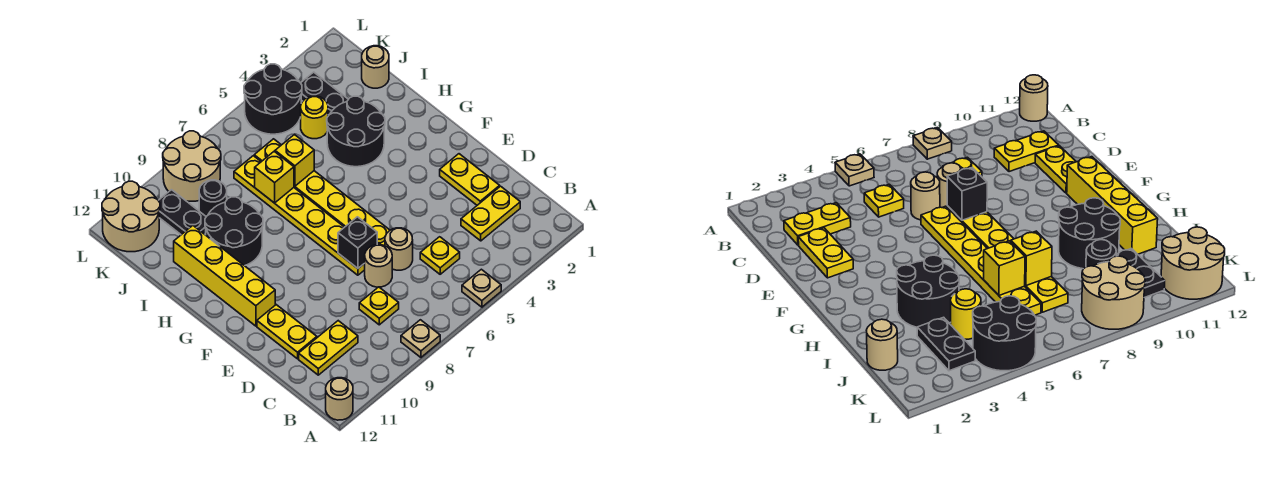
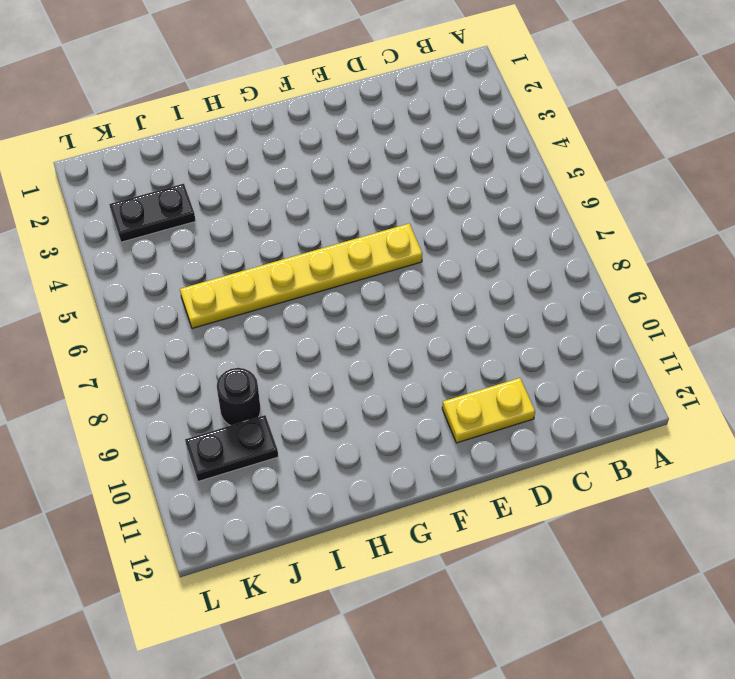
none -> tan 1x1 plate [462,269,501,307]
none -> tan 1x1 plate [401,320,440,357]
none -> tan 1x1 round brick [326,378,353,420]

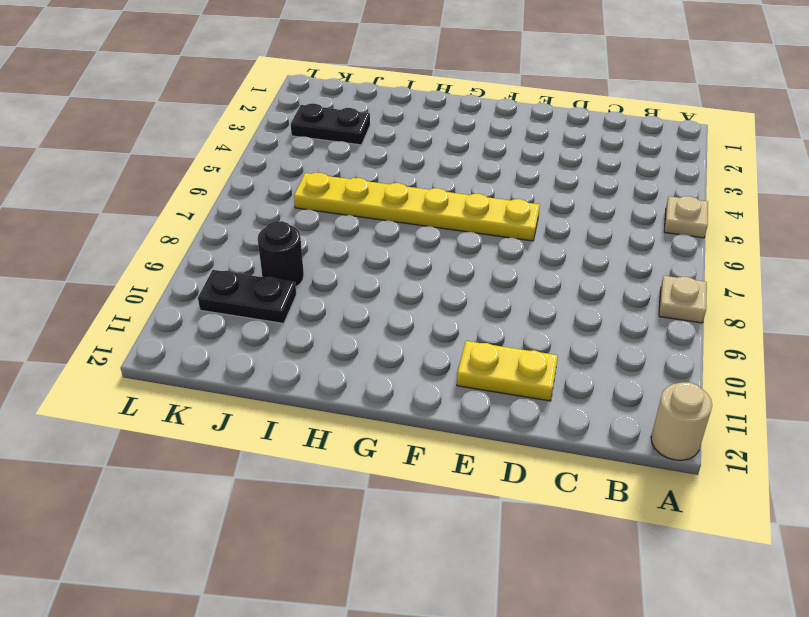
none -> yellow 1x2 plate [461,186,520,241]
none -> yellow 1x1 plate [420,237,460,274]
none -> yellow 1x1 plate [359,287,399,325]

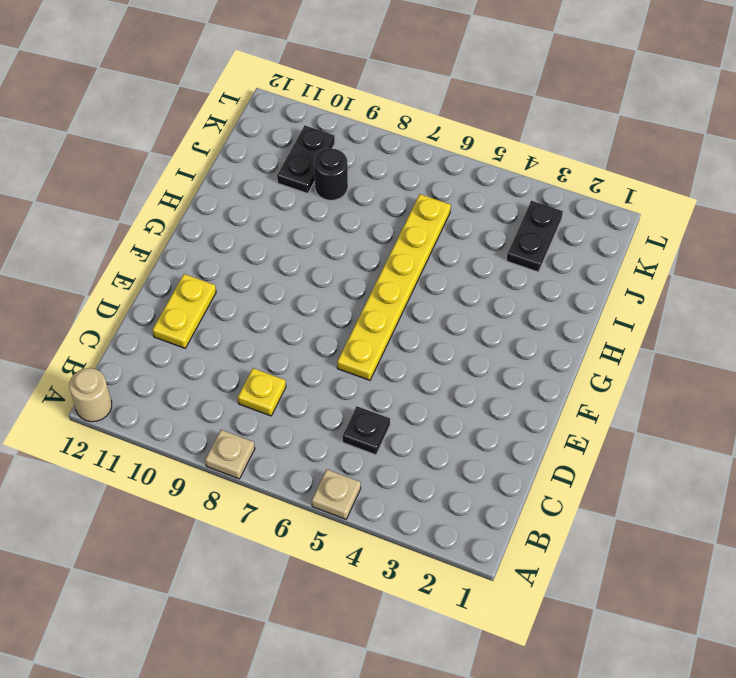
black 1x1 plate [342,406,390,455] -> yellow 1x1 plate [420,237,460,274]
none -> yellow 1x2 plate [461,186,520,241]
none -> yellow 1x2 plate [299,321,358,375]
none -> yellow 1x2 plate [440,154,500,205]

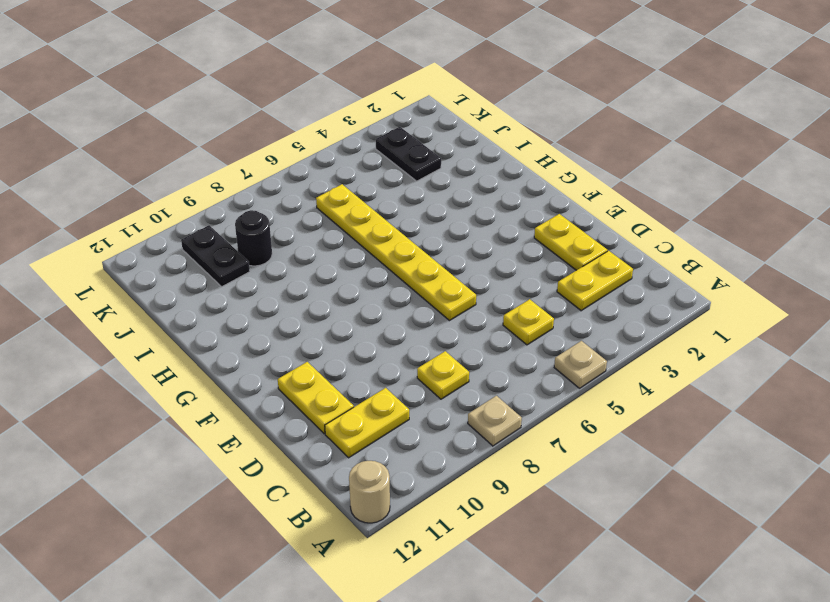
none -> tan 1x1 round brick [385,228,413,270]
none -> tan 1x1 round brick [365,245,392,287]
none -> yellow 1x6 plate [234,156,365,275]

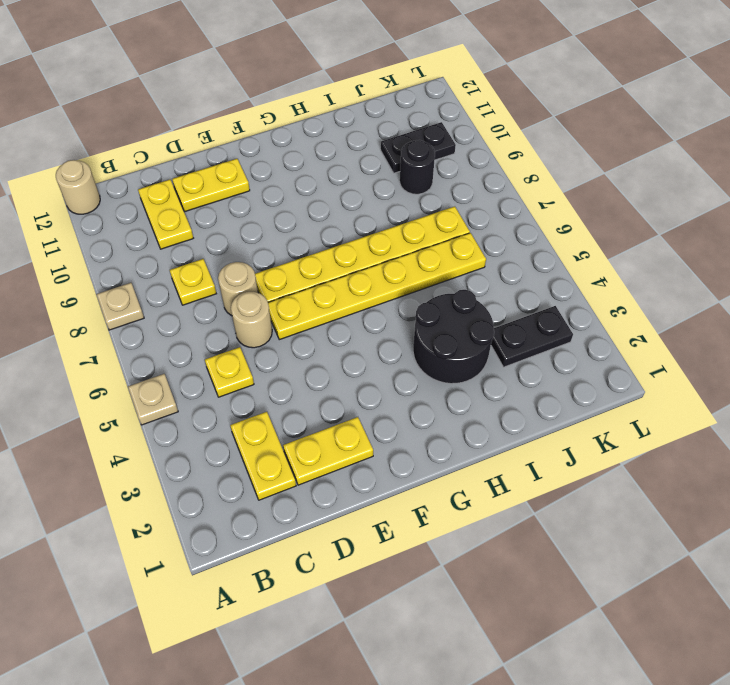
none -> yellow 1x4 brick [174,226,275,326]
none -> black 2x2 round brick [205,197,263,266]
none -> tan 1x1 round brick [362,46,389,88]

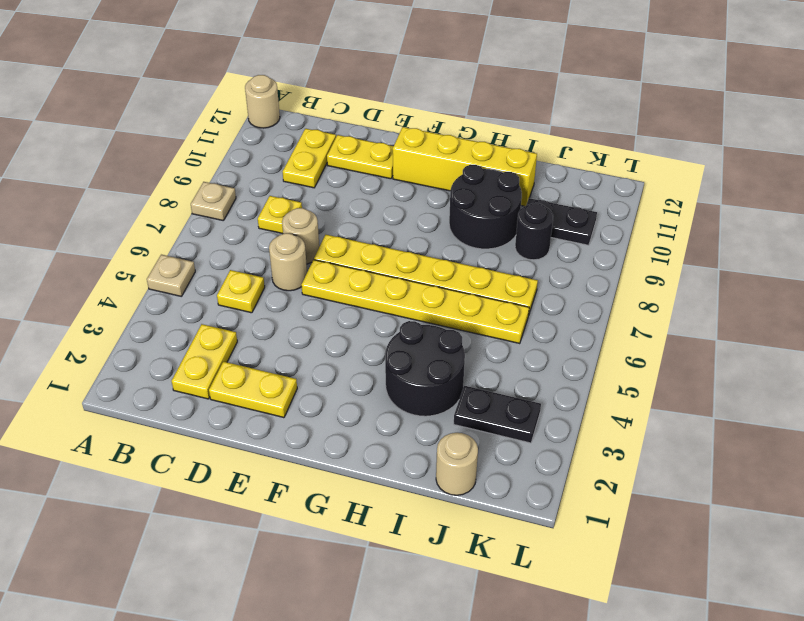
none -> yellow 1x1 round brick [301,96,328,139]
none -> black 2x2 round brick [244,64,302,134]
none -> tan 2x2 round brick [163,131,221,201]

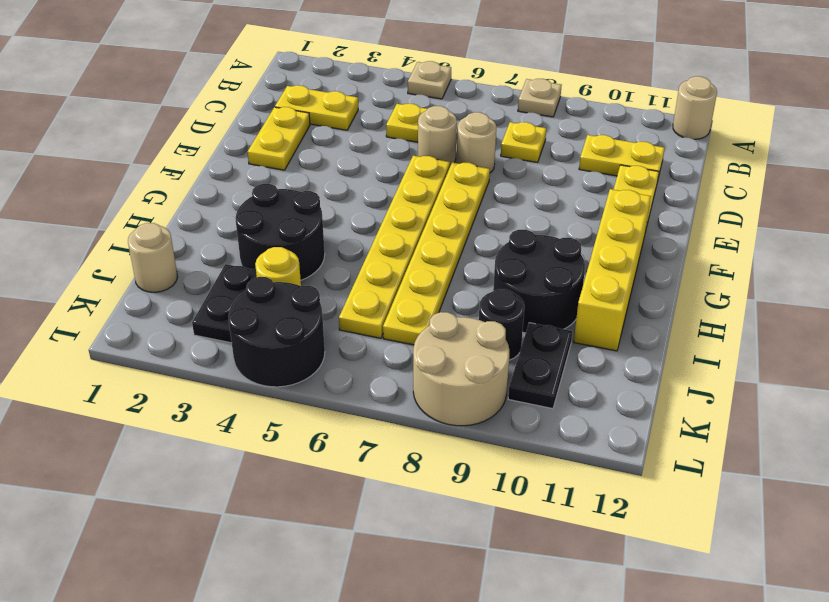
none -> tan 2x2 round brick [102,181,160,252]
none -> black 1x1 brick [338,217,377,268]
none -> yellow 1x1 brick [275,135,314,186]

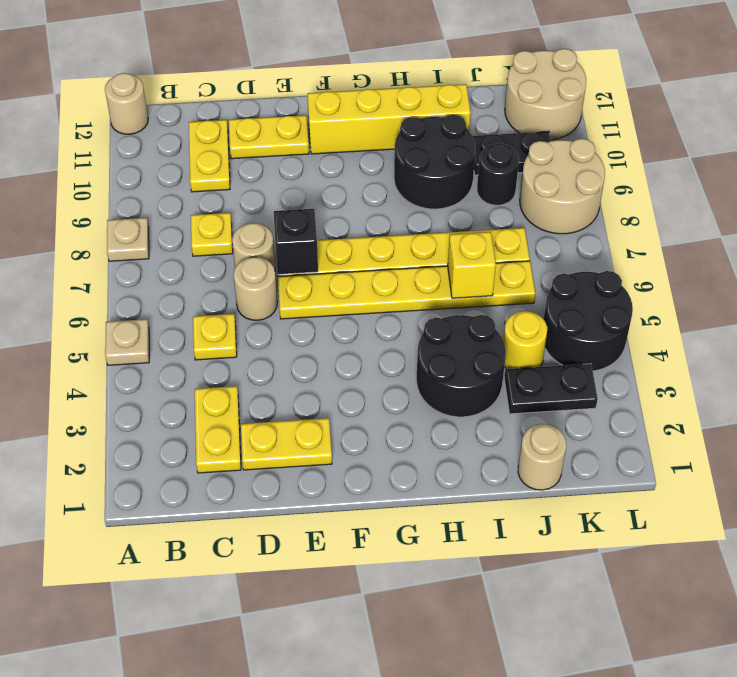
none -> yellow 1x1 brick [255,151,294,203]

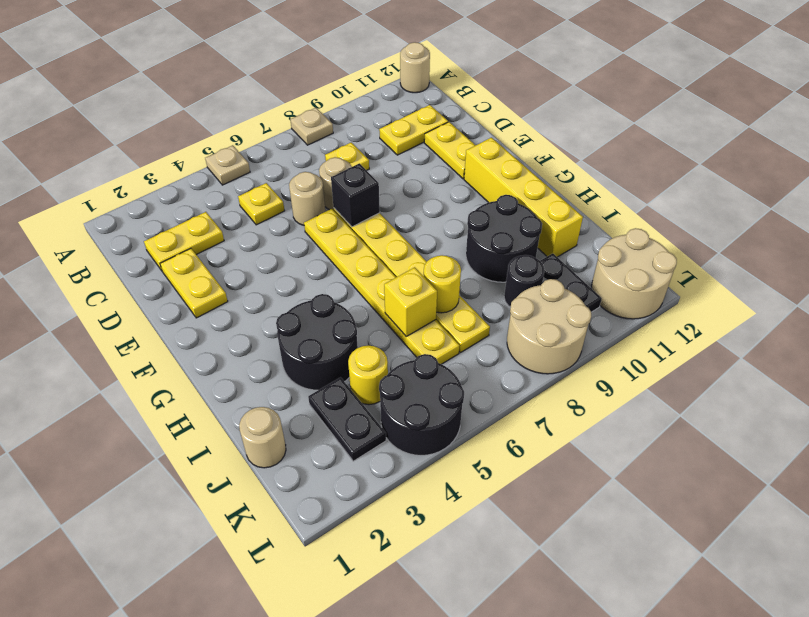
yellow 1x1 round brick [424,255,461,313] -> yellow 1x1 brick [255,151,294,203]

